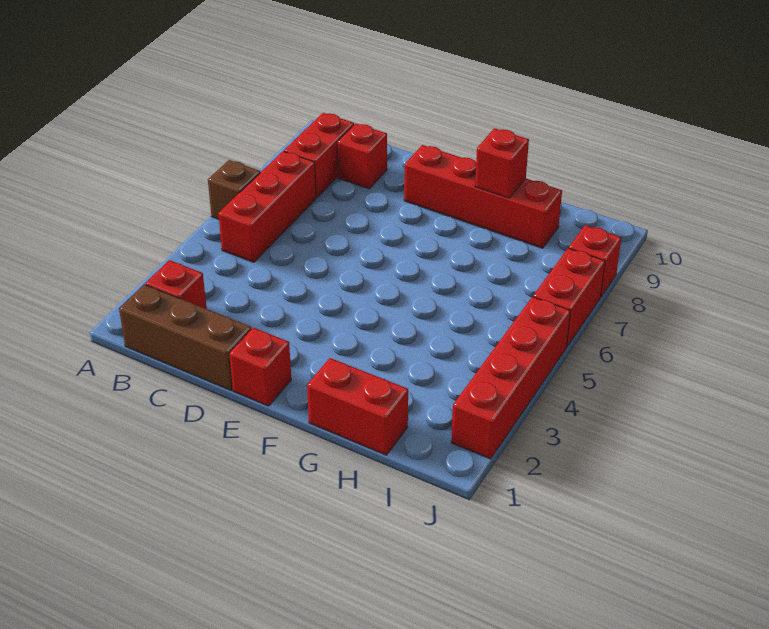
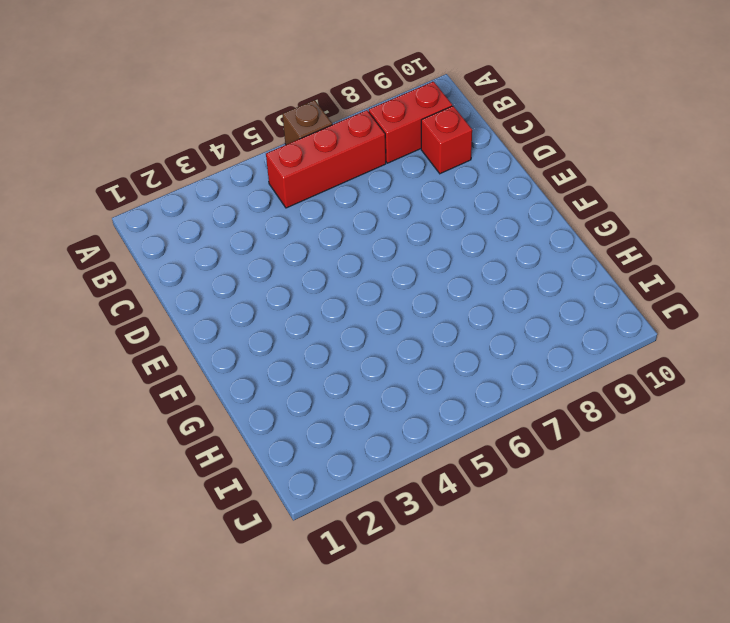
none -> brown 1x3 brick [119,285,251,390]
none -> red 1x1 brick [145,260,207,309]
none -> red 1x1 brick [229,328,291,406]

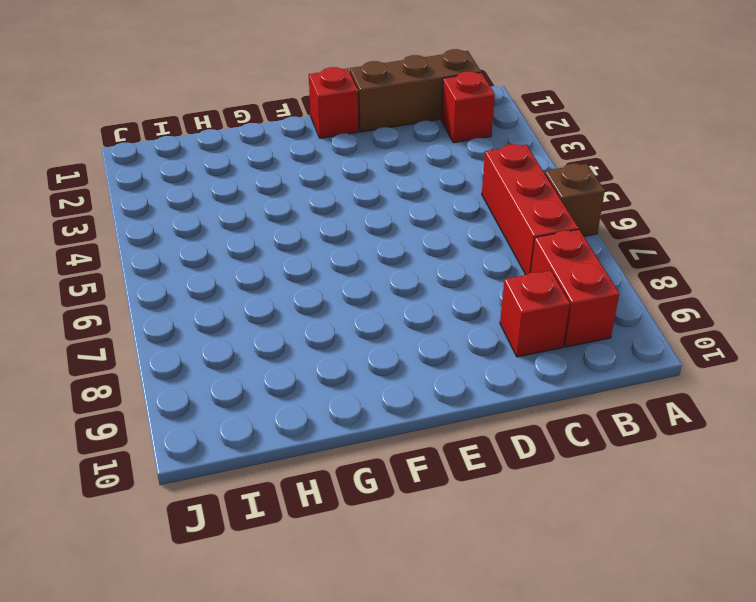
none -> red 1x4 brick [404,145,562,248]
none -> red 1x2 brick [307,358,408,455]
none -> red 1x4 brick [451,297,570,459]

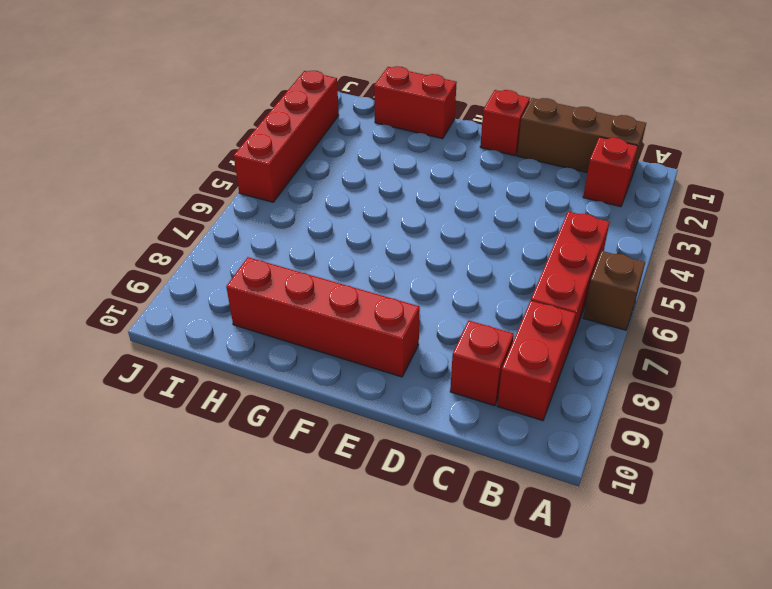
none -> red 1x2 brick [533,248,605,347]
none -> red 1x1 brick [569,225,621,297]
none -> red 1x1 brick [475,128,529,198]

